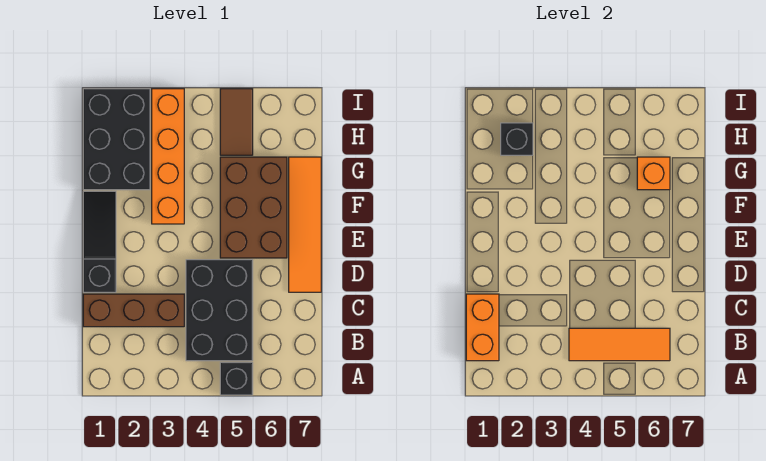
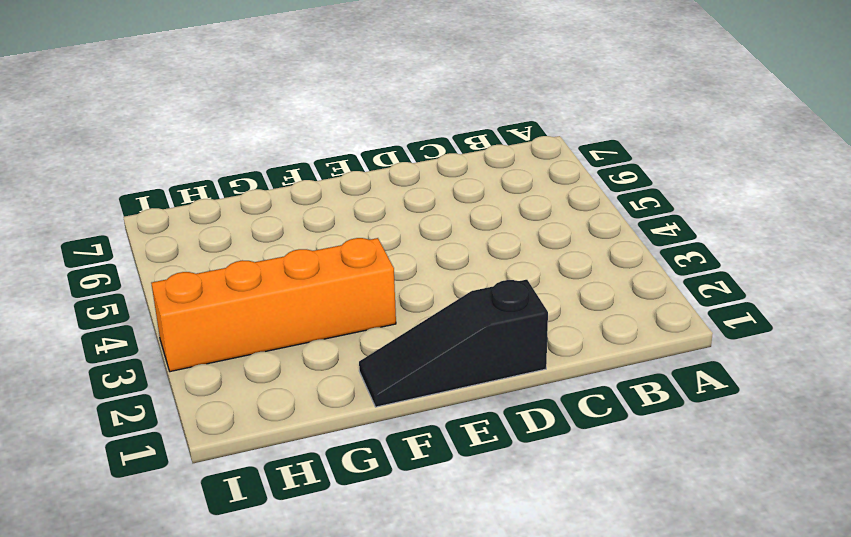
none -> black 1x1 brick [220,362,253,395]
none -> black 2x3 brick [186,260,253,361]
none -> brown 1x3 brick [83,294,184,327]

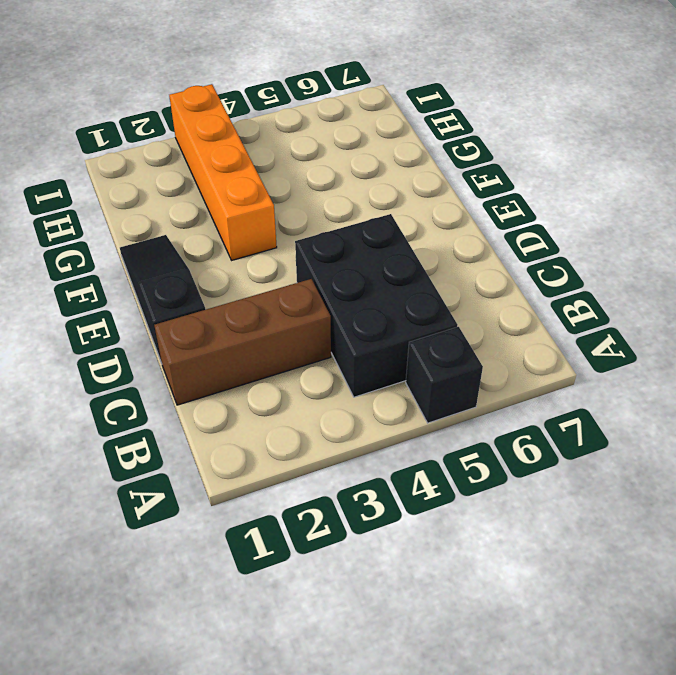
none -> orange 1x4 tile [289,157,321,292]
none -> brown 2x3 brick [220,157,287,258]
none -> black 2x3 brick [83,89,150,190]

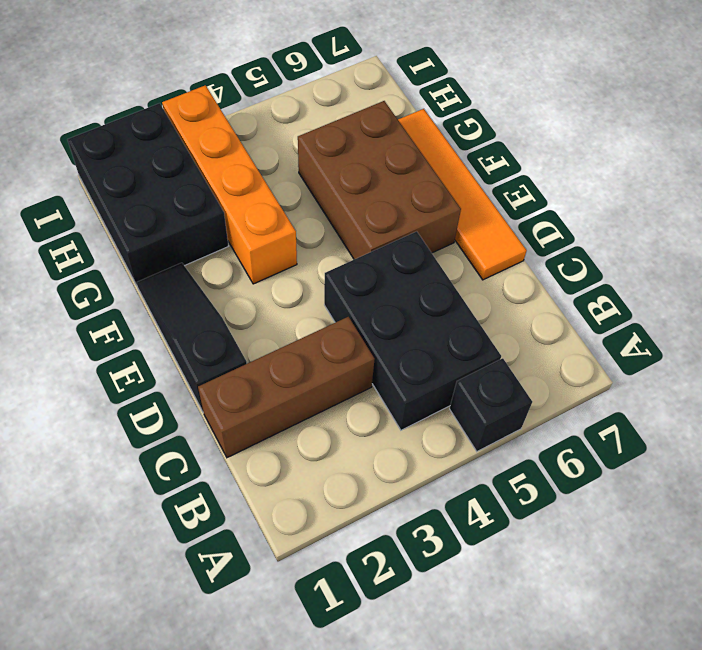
none -> brown 1x2 tile [220,89,253,155]
none -> orange 1x2 brick [466,294,499,361]
none -> orange 1x3 tile [569,328,670,361]

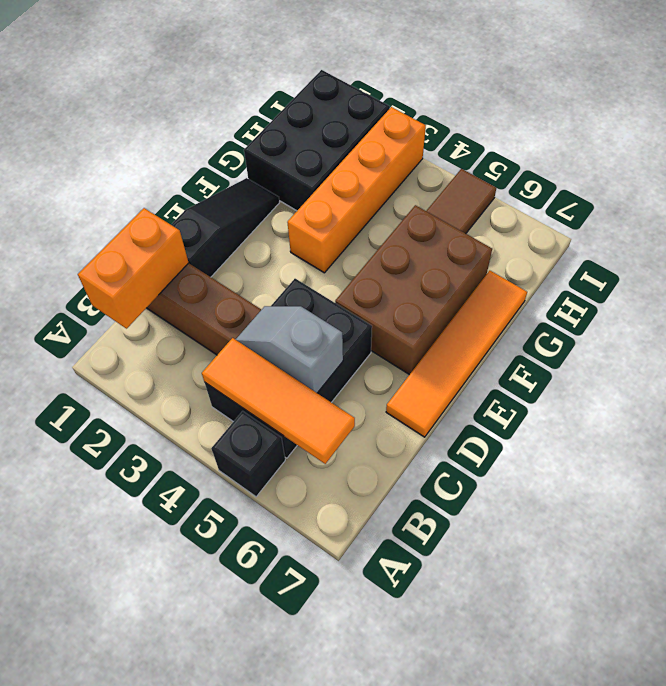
grey 1x2 slope [235,306,343,393] -> none
none -> orange 1x1 brick [637,157,670,190]
none -> black 1x1 brick [501,123,533,155]

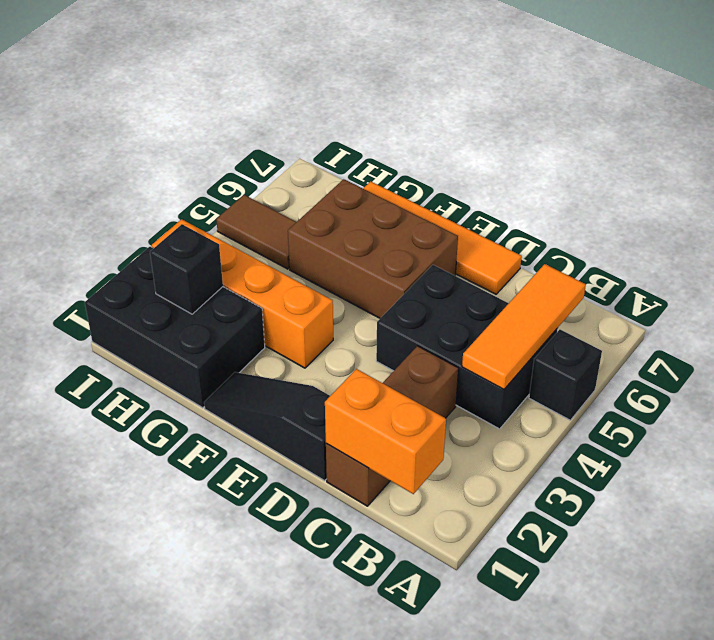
none -> orange 1x1 brick [637,157,670,190]

